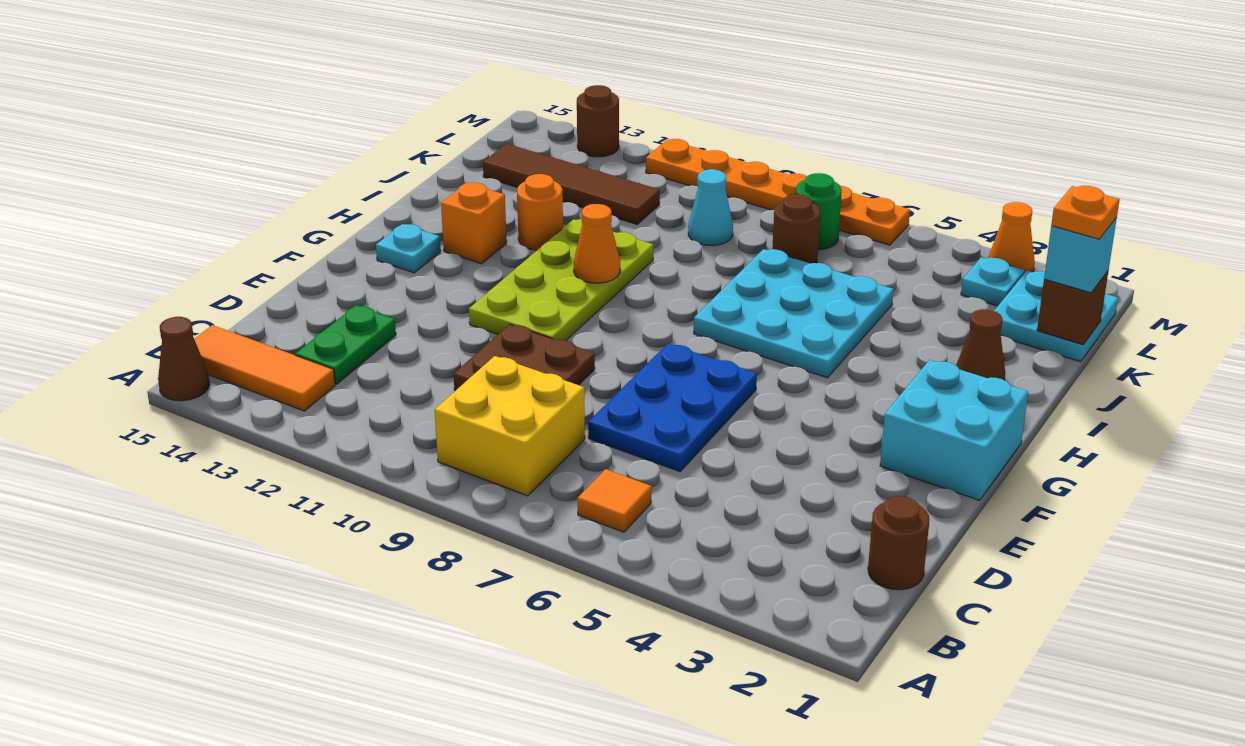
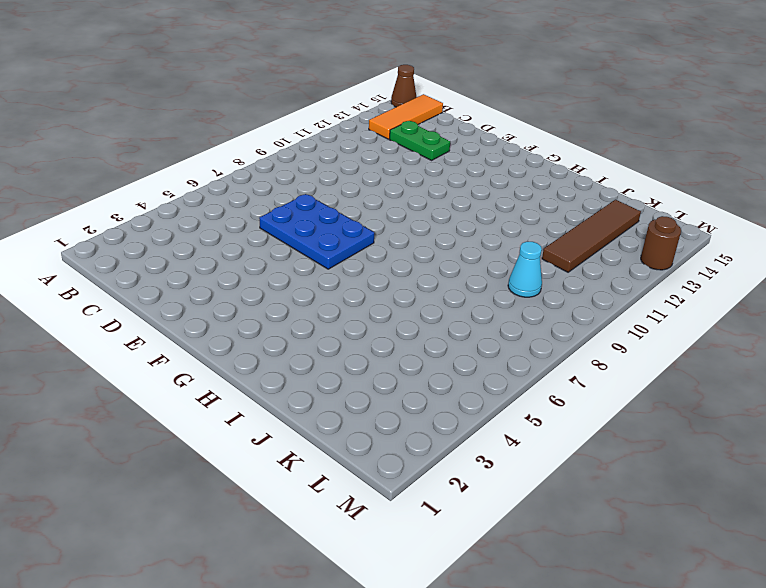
none -> orange 1x1 tile [578,469,652,532]
none -> yellow 2x2 brick [435,356,585,496]
none -> brown 1x1 round brick [868,497,929,590]

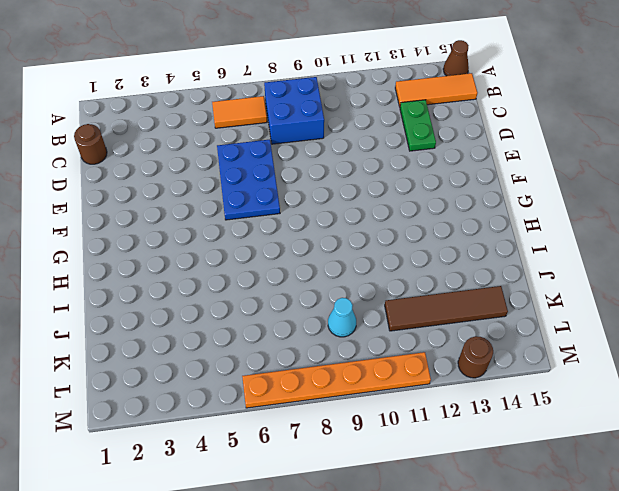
orange 1x2 tile [212,96,267,128] -> orange 1x1 tile [578,469,652,532]
blue 2x2 brick [264,77,324,144] -> yellow 2x2 brick [435,356,585,496]
none -> brown 2x2 plate [454,324,595,391]
none -> cyan 2x2 brick [880,360,1028,500]
none -> lime 2x4 plate [469,219,653,341]

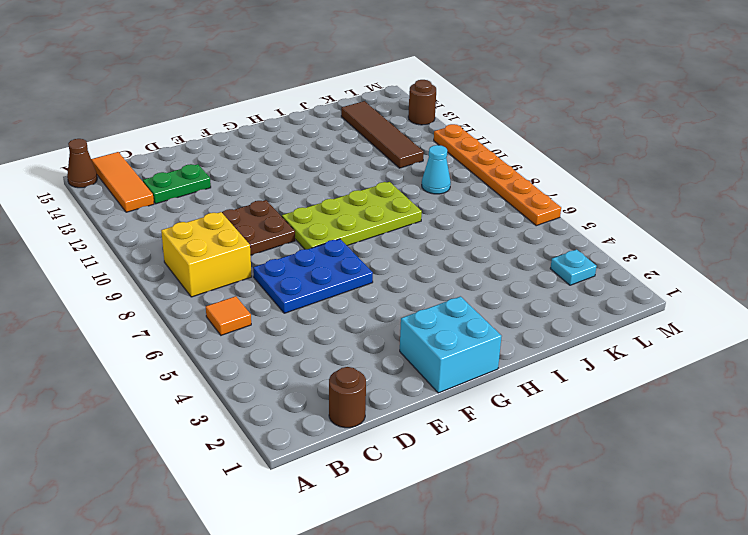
lime 2x4 plate [282,182,422,250] -> lime 2x4 plate moved to [469,219,653,341]
none -> cyan 1x1 plate [376,224,441,273]
none -> cyan 3x3 plate [694,249,894,378]
none -> orange 1x1 brick [441,183,507,264]

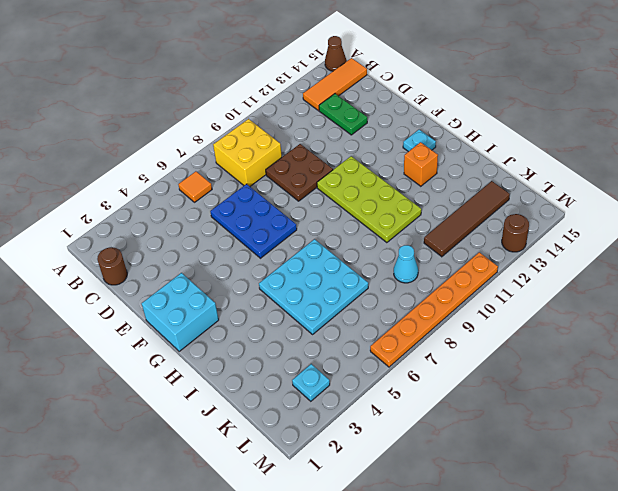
none -> brown 1x1 cone [956,309,1005,380]
none -> orange 1x1 round brick [517,174,563,250]
none -> cyan 2x2 plate [994,271,1118,362]

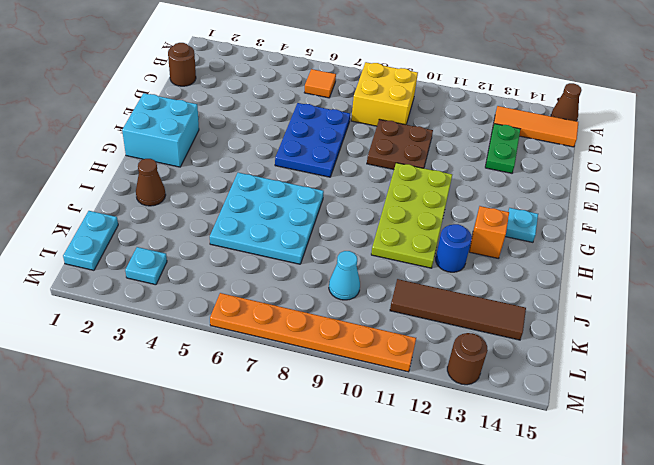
blue 1x1 round brick [436,224,472,272] -> orange 1x1 round brick [517,174,563,250]
cyan 1x2 plate [63,211,118,270] -> cyan 2x2 plate [994,271,1118,362]
none -> brown 1x1 round brick [772,194,820,264]
none -> green 1x1 round brick [796,173,842,250]
none -> orange 1x1 cone [988,202,1035,273]

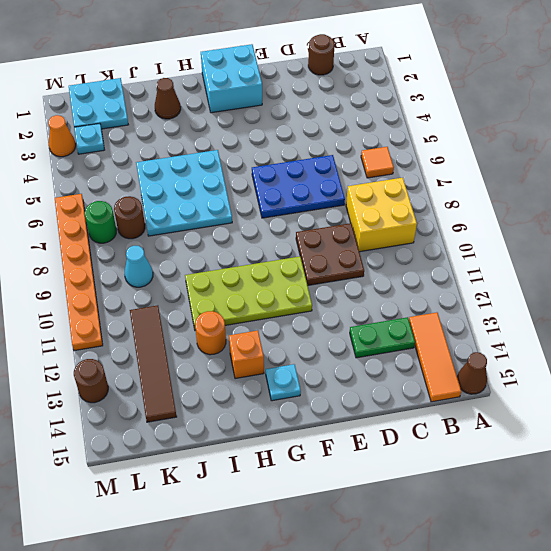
none -> orange 1x1 cone [574,204,620,283]
none -> brown 1x1 brick [1037,271,1108,345]
none -> cyan 1x1 brick [1044,217,1117,293]

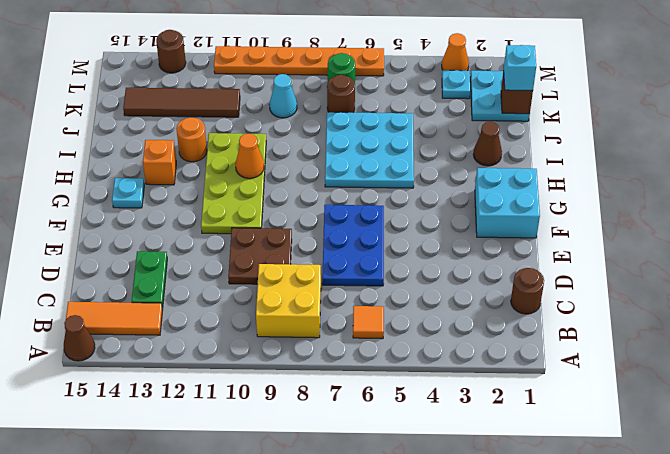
none -> orange 1x1 plate [1051,186,1120,239]

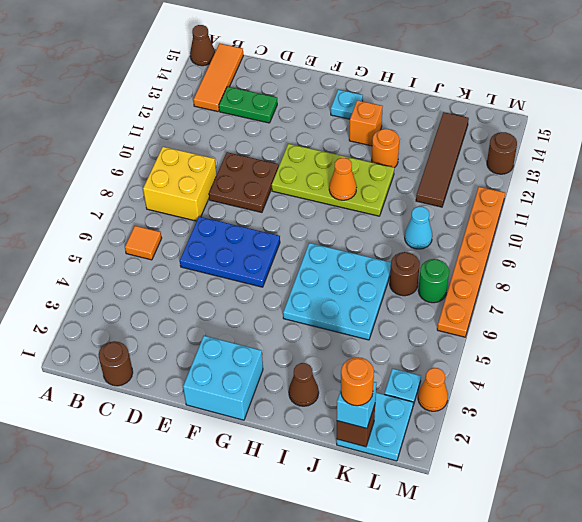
orange 1x1 round brick [341,357,374,406] -> orange 1x1 plate [1051,186,1120,239]

